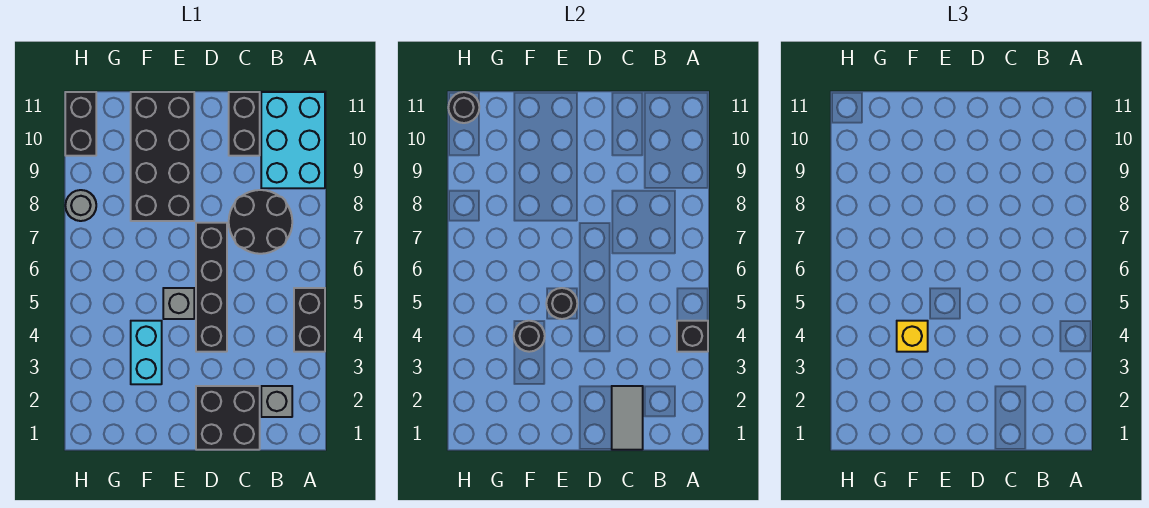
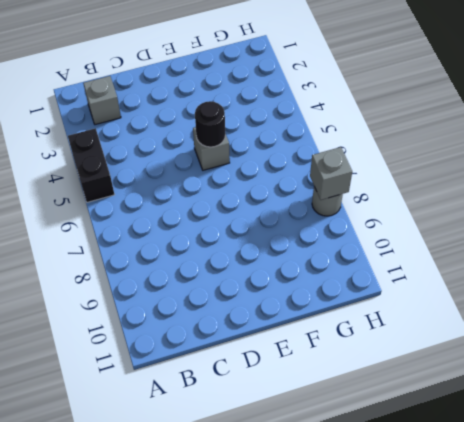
grey 1x1 brick [310,147,352,200] -> none
none -> cyan 2x3 brick [261,92,325,188]
none -> black 2x2 round brick [229,190,292,254]
none -> black 2x2 brick [196,386,260,450]

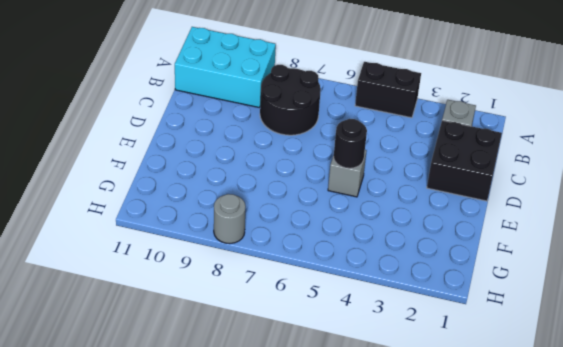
none -> black 1x2 brick [229,92,260,156]
none -> black 1x4 brick [196,223,227,352]
none -> black 2x4 brick [131,92,194,221]

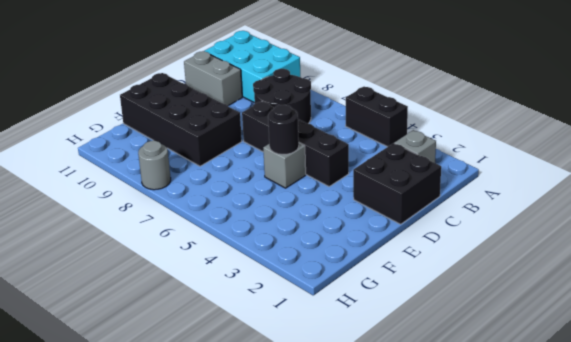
grey 1x2 brick [184,51,242,106] -> black 1x2 brick [229,92,260,156]
none -> cyan 1x2 brick [131,321,162,384]
none -> black 1x2 brick [65,92,96,156]
none -> black 1x1 brick [677,321,708,352]

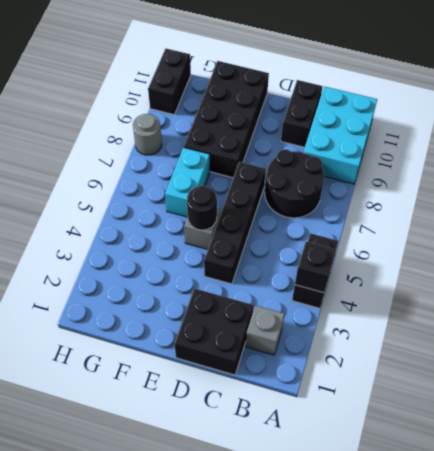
cyan 1x2 brick [165,147,210,217] -> cyan 1x2 brick moved to [131,321,162,384]
none -> grey 1x2 tile [612,386,643,450]
none -> black 1x1 round brick [514,321,545,352]
none -> black 1x1 round brick [448,92,479,123]

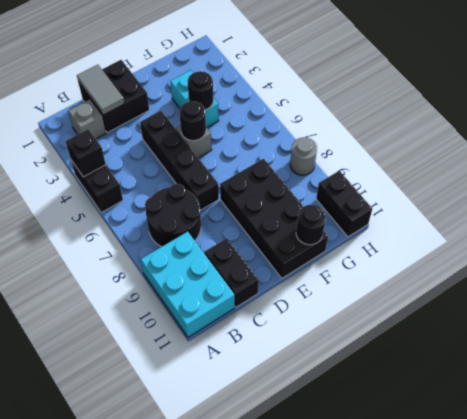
black 1x1 round brick [296,205,326,245] -> black 1x1 round brick moved to [448,92,479,123]
none -> yellow 1x1 brick [897,321,928,352]

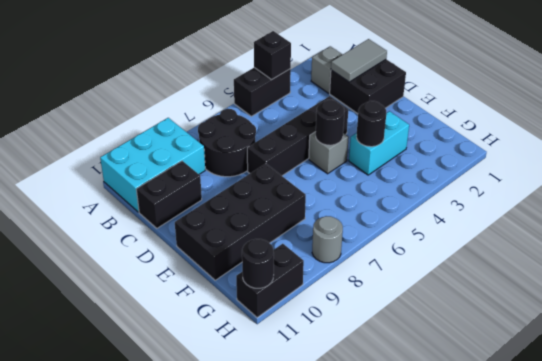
none -> yellow 1x1 brick [897,321,928,352]

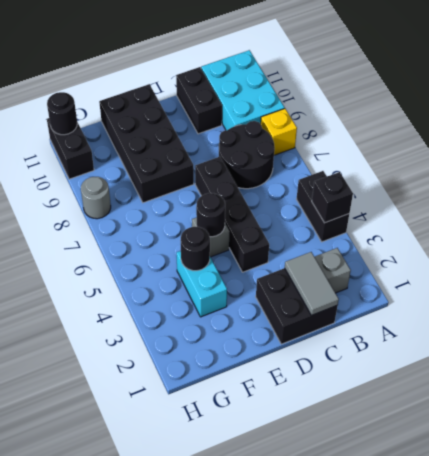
yellow 1x1 brick [261,109,297,155] -> yellow 1x1 brick moved to [897,321,928,352]

